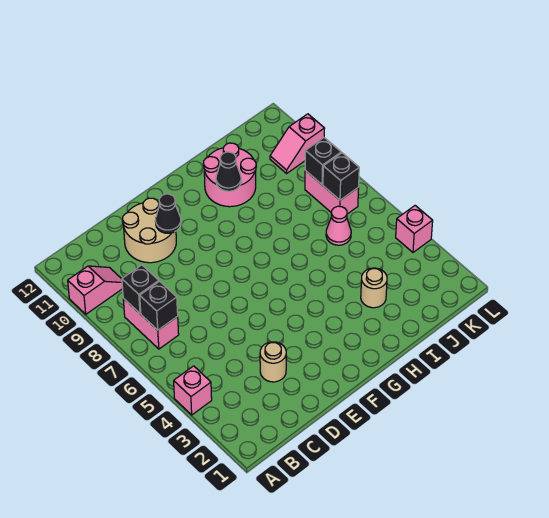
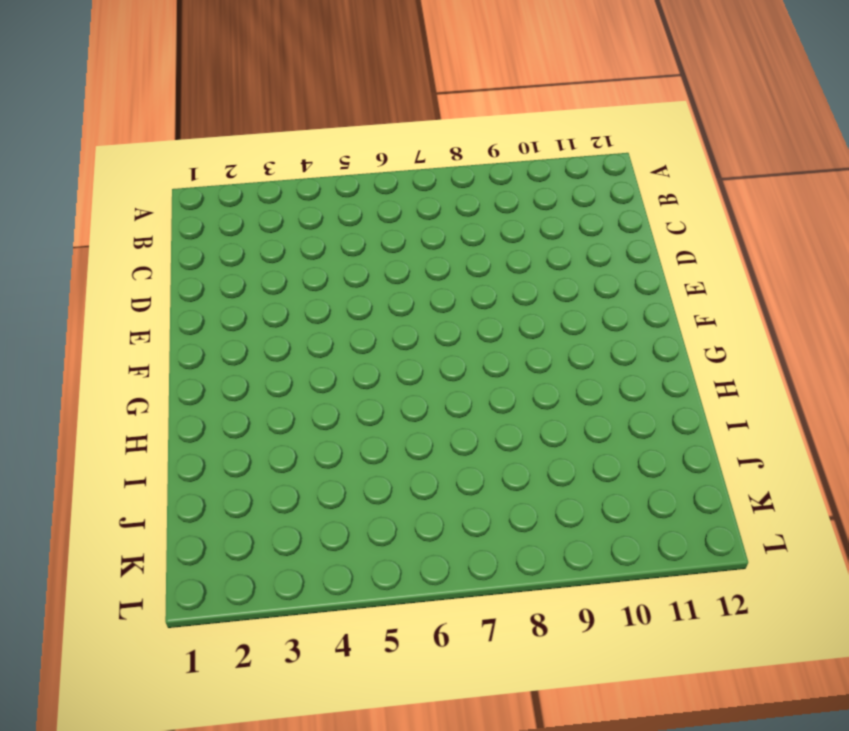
none -> pink 1x1 brick [174,366,212,415]
none -> pink 1x2 slope [68,266,123,314]
none -> pink 1x2 brick [123,298,179,349]

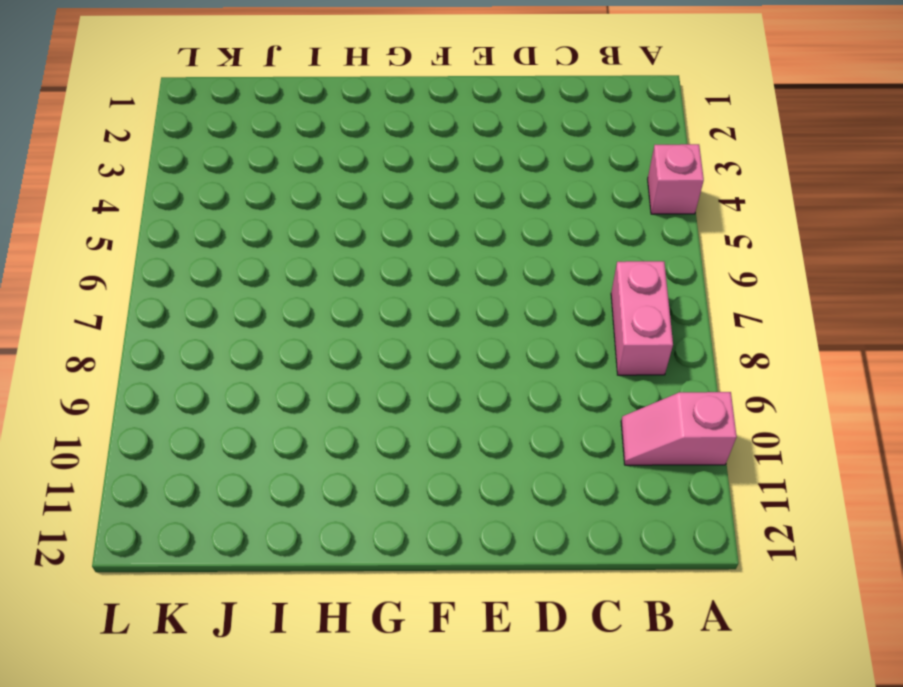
none -> tan 1x1 round brick [260,342,286,382]
none -> tan 2x2 round brick [123,198,176,263]
none -> pink 2x2 round brick [203,143,256,207]

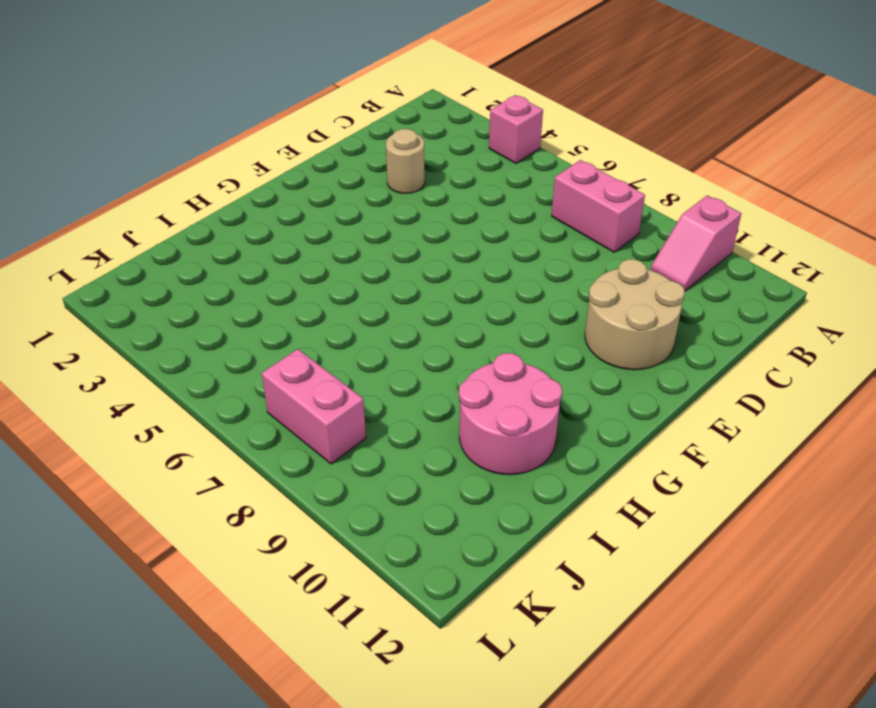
none -> tan 1x1 round brick [361,268,387,308]
none -> pink 1x1 cone [326,206,351,245]
none -> pink 1x2 slope [270,114,325,173]

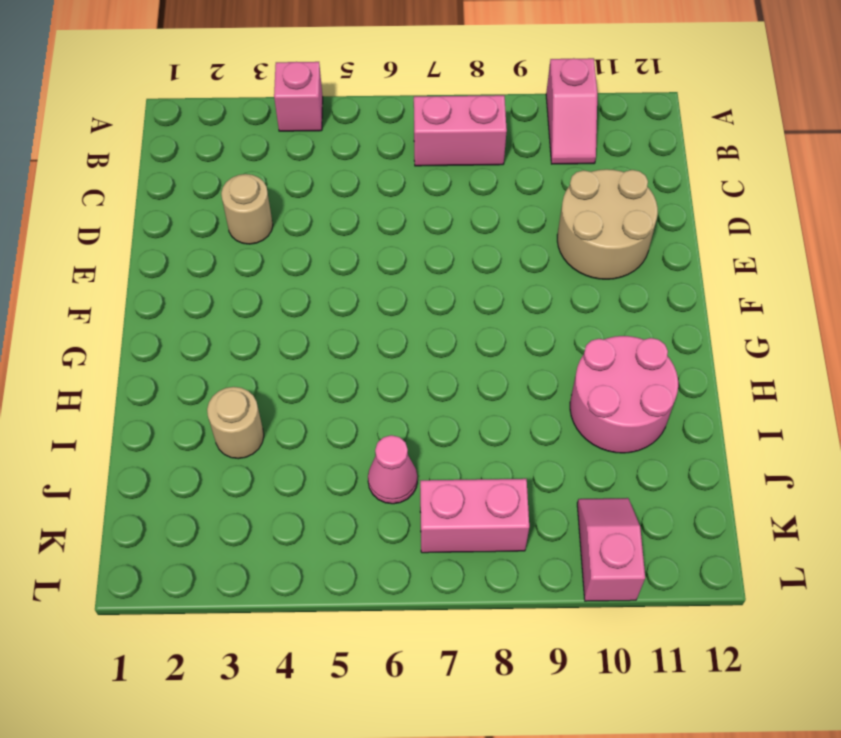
none -> pink 1x1 brick [396,206,433,252]
none -> black 1x1 brick [140,281,178,330]
none -> black 1x1 brick [122,265,159,313]

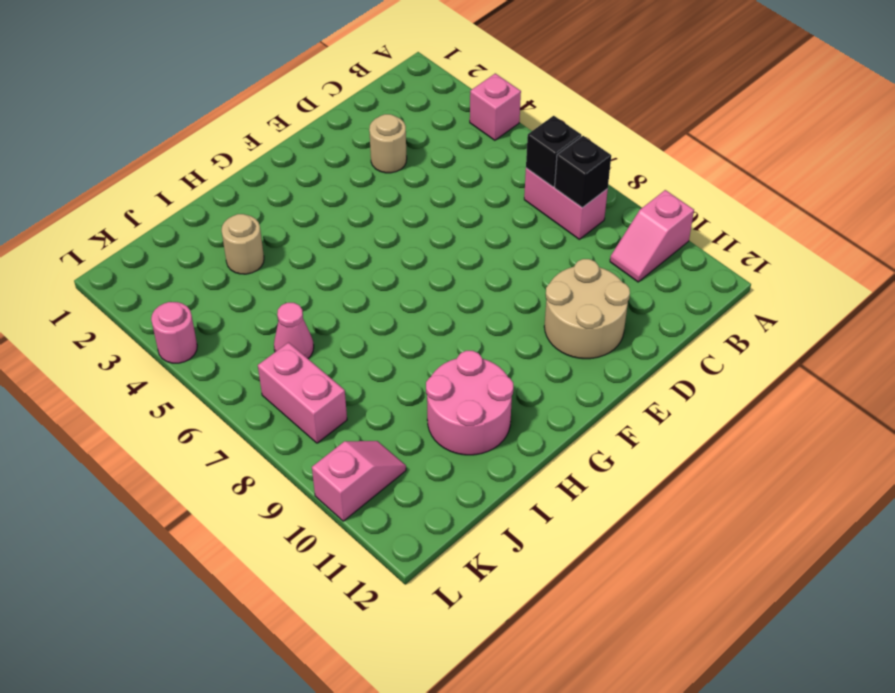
pink 1x1 round brick [151,302,197,363] -> pink 1x1 brick [396,206,433,252]
none -> black 1x1 cone [155,194,181,233]
none -> black 1x1 cone [216,152,241,191]
none -> black 1x1 brick [323,153,359,200]

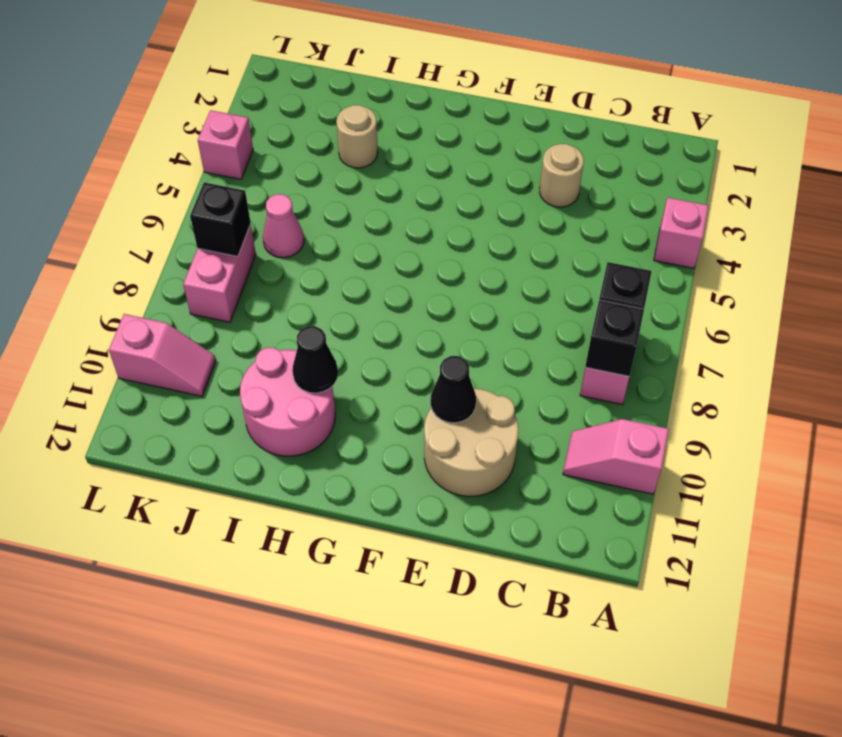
none -> black 1x1 brick [305,138,341,185]

